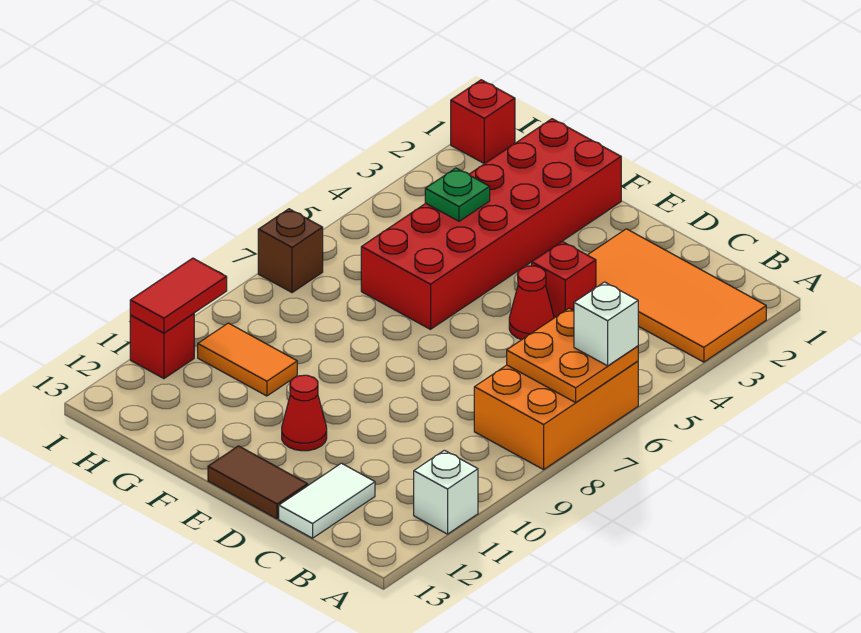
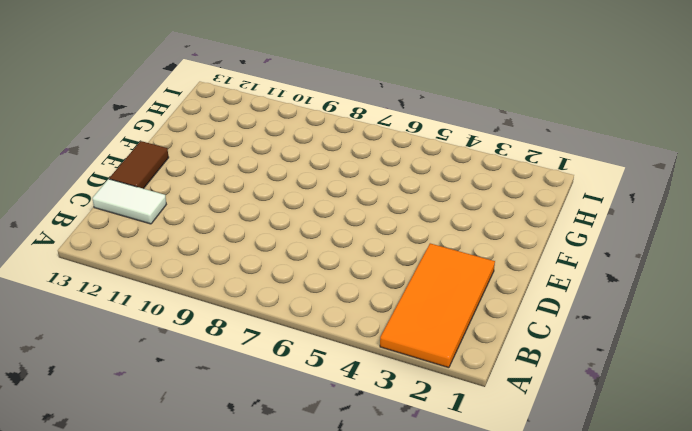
none -> orange 2x3 brick [474,361,638,470]
none -> white 1x1 brick [414,450,478,534]
none -> red 1x1 brick [532,242,596,318]

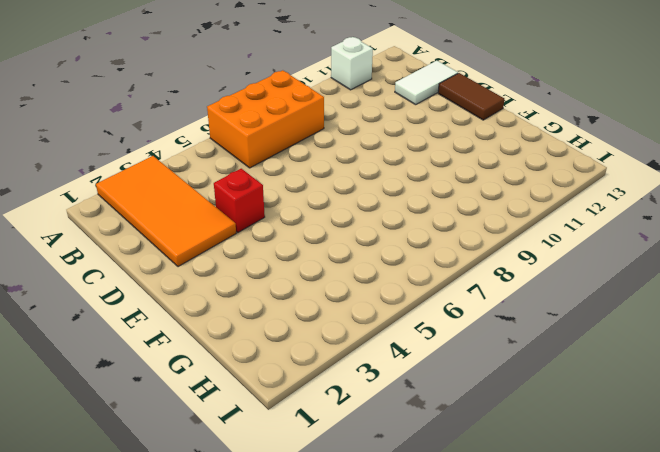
none -> red 1x1 cone [509,266,554,340]
none -> red 1x1 cone [282,375,327,451]
none -> red 2x6 brick [361,119,621,329]

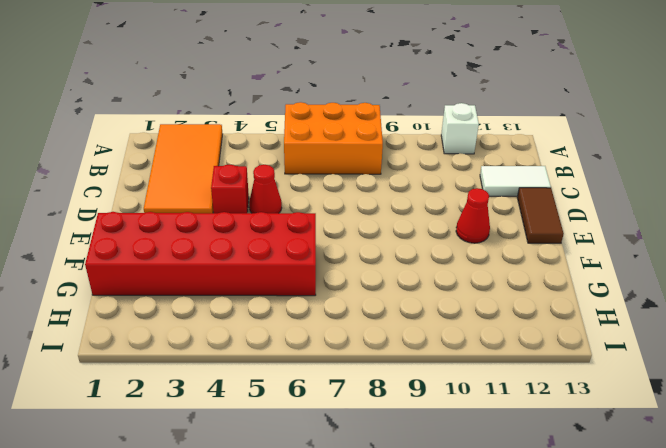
none -> orange 1x2 tile [198,323,297,396]
none -> red 1x1 brick [451,80,515,164]
none -> brown 1x1 brick [258,209,323,293]

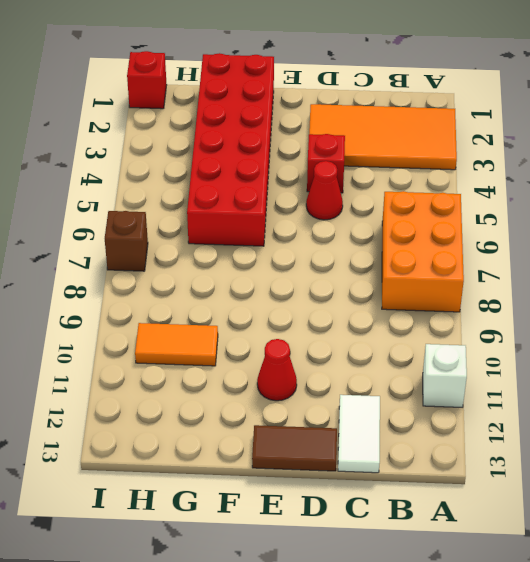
none -> red 1x1 brick [130,313,194,379]
none -> orange 2x2 plate [507,308,638,402]
none -> green 1x1 plate [425,168,490,221]

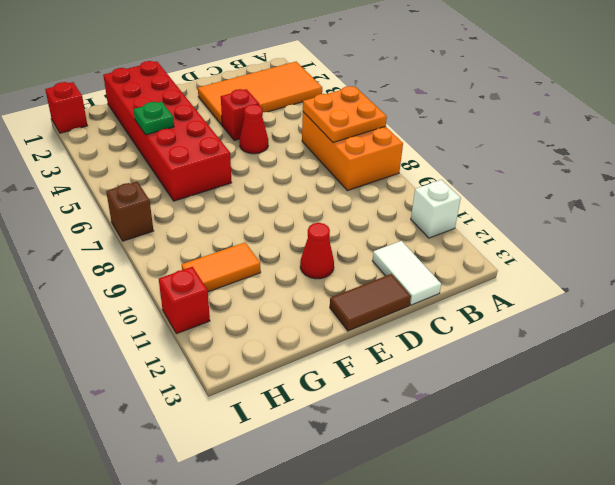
none -> red 1x2 tile [130,258,227,333]
none -> white 1x1 brick [574,282,638,366]

